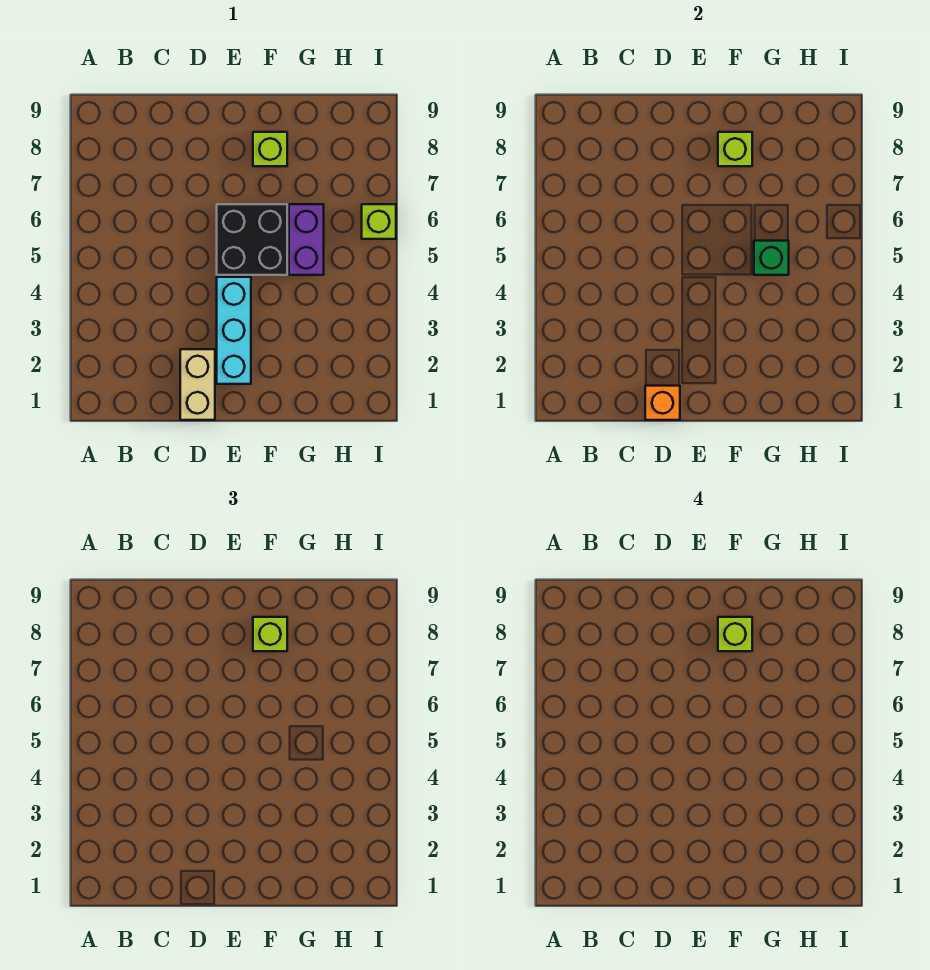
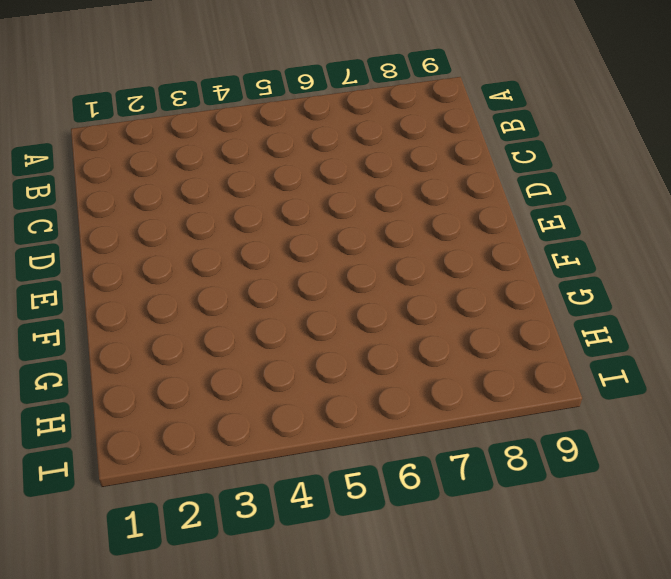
none -> tan 1x2 brick [180,349,215,420]
none -> cyan 1x3 brick [217,277,251,384]

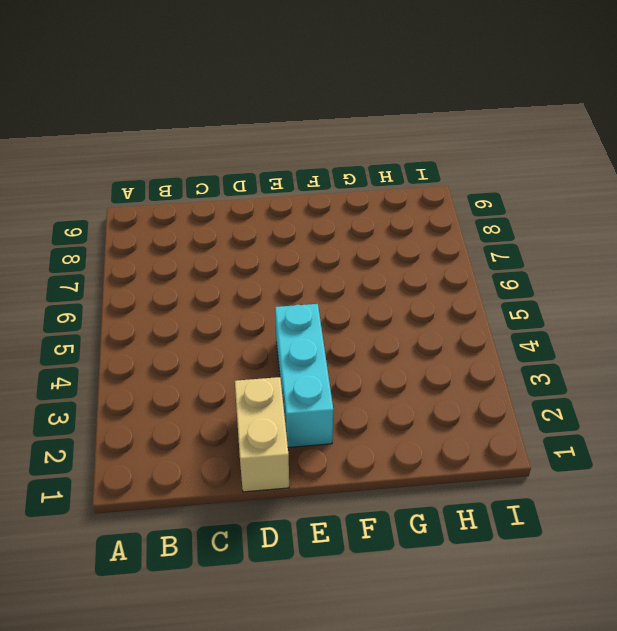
none -> black 2x2 brick [217,204,287,275]
none -> lime 1x1 brick [253,132,287,166]

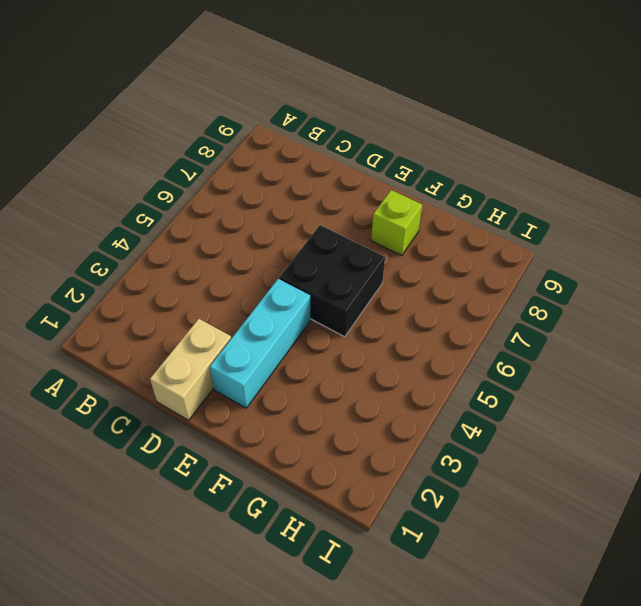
none -> purple 1x2 brick [289,204,324,275]
none -> lime 1x1 brick [362,204,396,239]

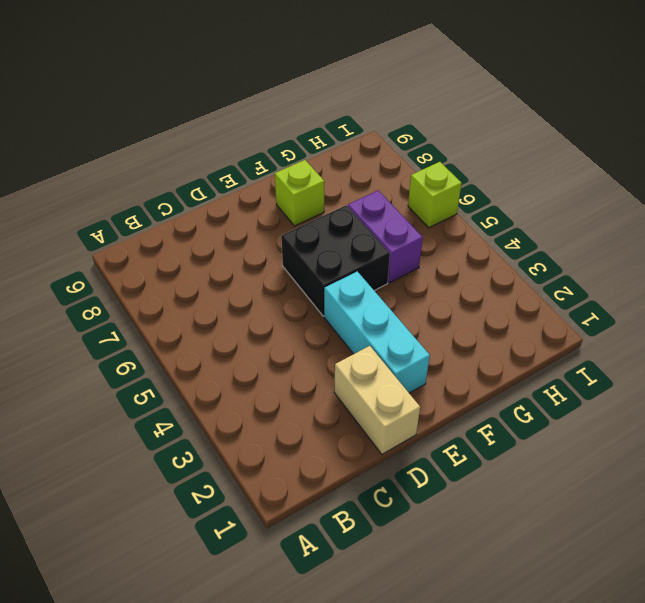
none -> orange 1x1 brick [645,386,680,420]
none -> lime 1x1 brick [718,132,752,166]

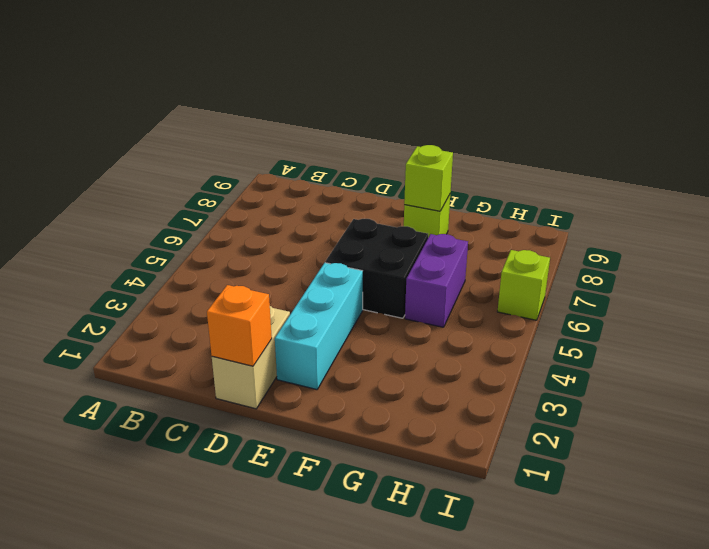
none -> green 1x1 brick [754,241,789,275]
none -> lime 1x1 brick [253,617,287,651]

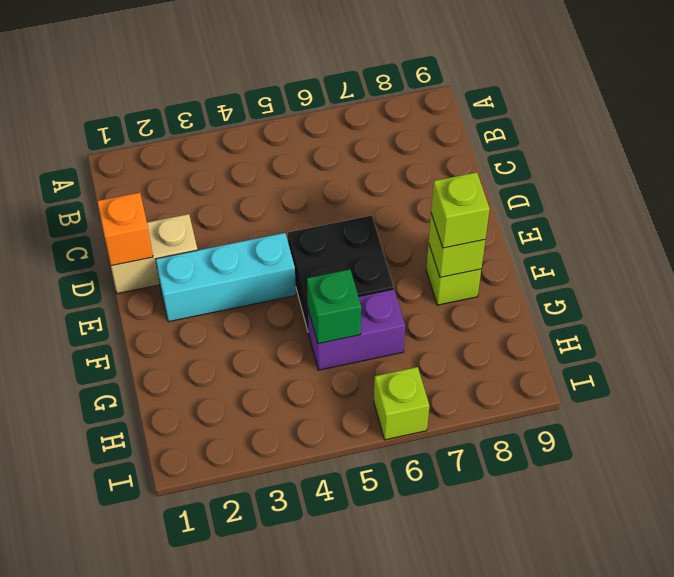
none -> lime 1x1 brick [718,617,752,651]

